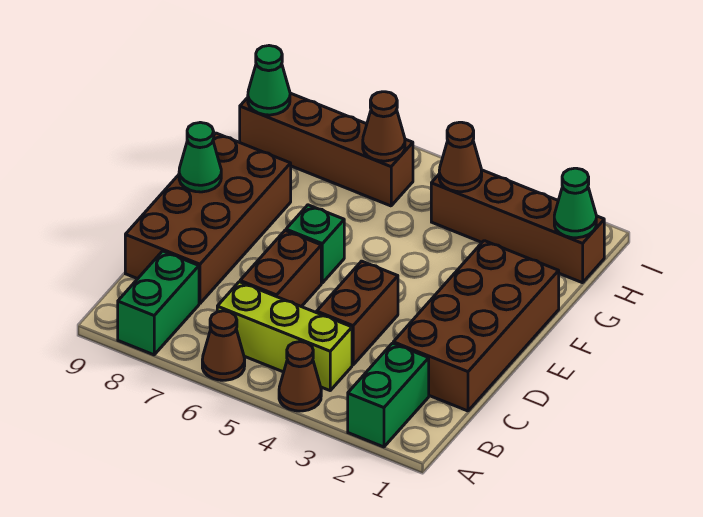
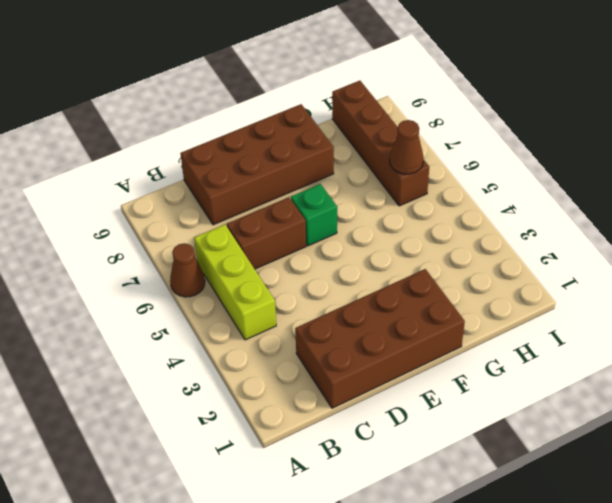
none -> green 1x2 brick [348,343,429,447]
none -> brown 1x1 cone [279,342,321,411]
none -> green 1x2 brick [118,251,199,355]

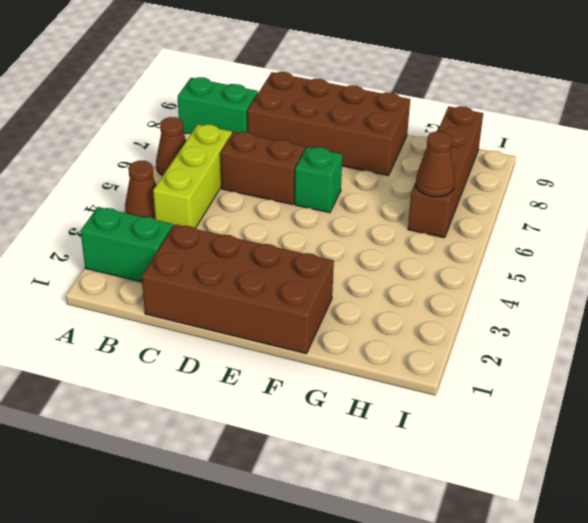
none -> brown 1x2 brick [317,261,398,365]
none -> brown 1x4 brick [431,170,604,283]
none -> green 1x1 cone [179,122,221,192]

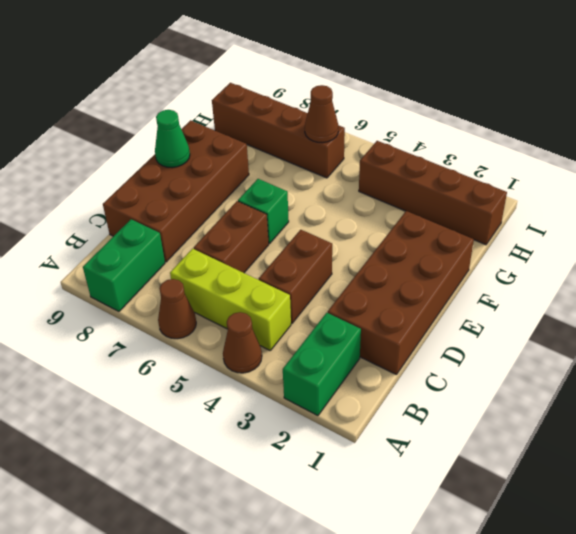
none -> green 1x1 cone [554,168,596,238]
none -> brown 1x1 cone [439,122,482,192]
none -> green 1x1 cone [248,46,290,115]

